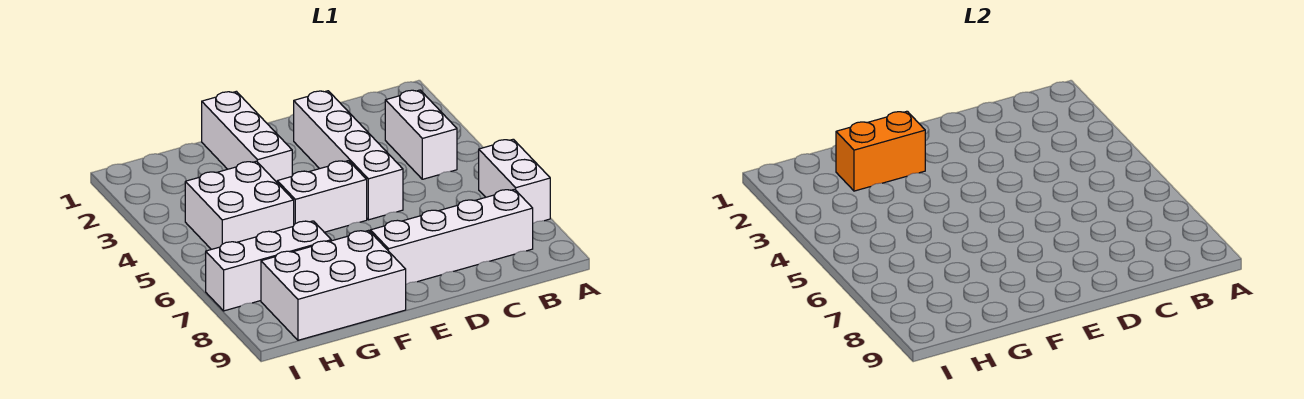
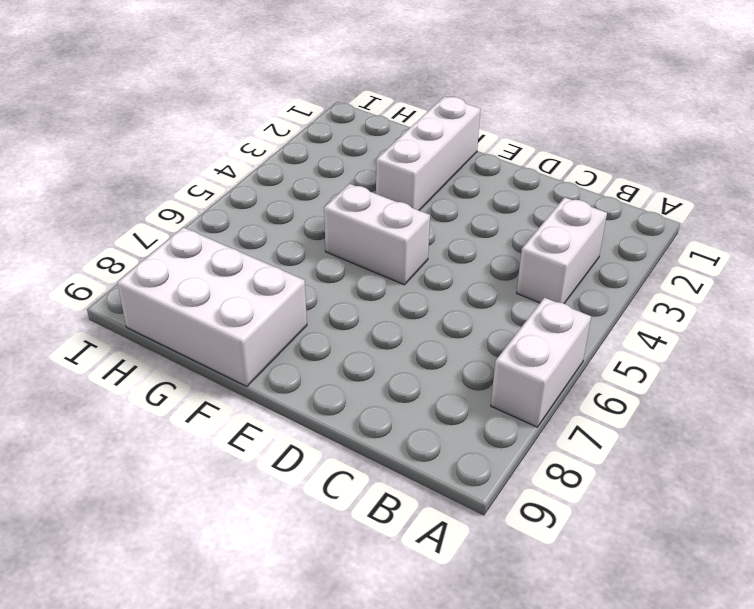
none -> white 1x4 brick [370,189,533,284]
none -> white 1x4 brick [294,91,403,220]

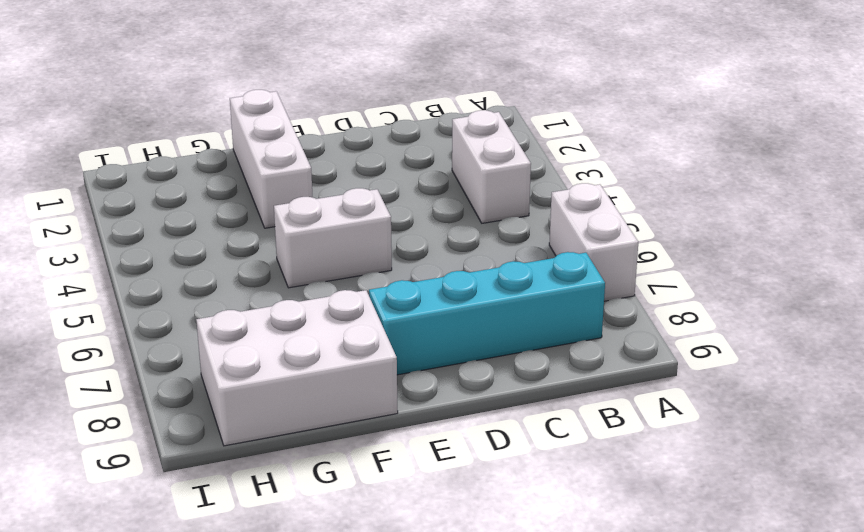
cyan 1x4 brick [369,252,605,375] -> white 1x4 brick [370,189,533,284]
none -> white 1x4 brick [294,91,403,220]
none -> white 2x2 brick [185,161,294,249]

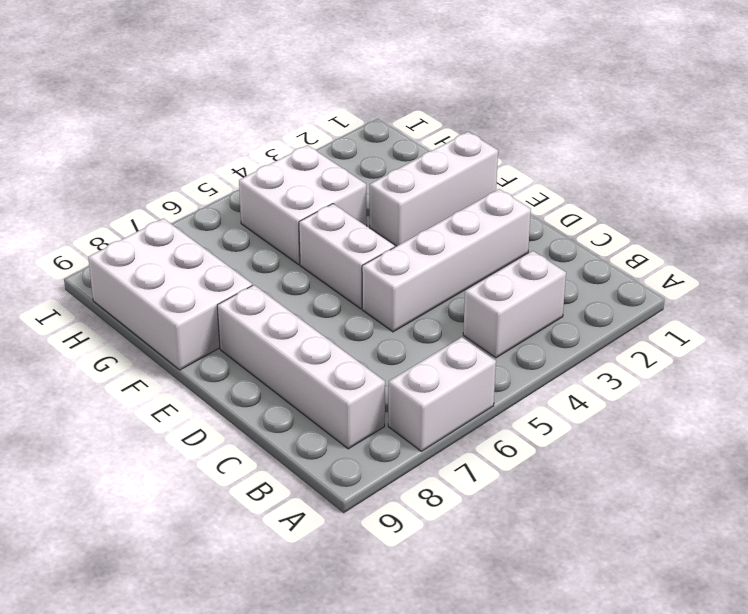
none -> white 1x3 brick [206,221,331,311]
none -> orange 1x2 brick [836,111,925,191]

